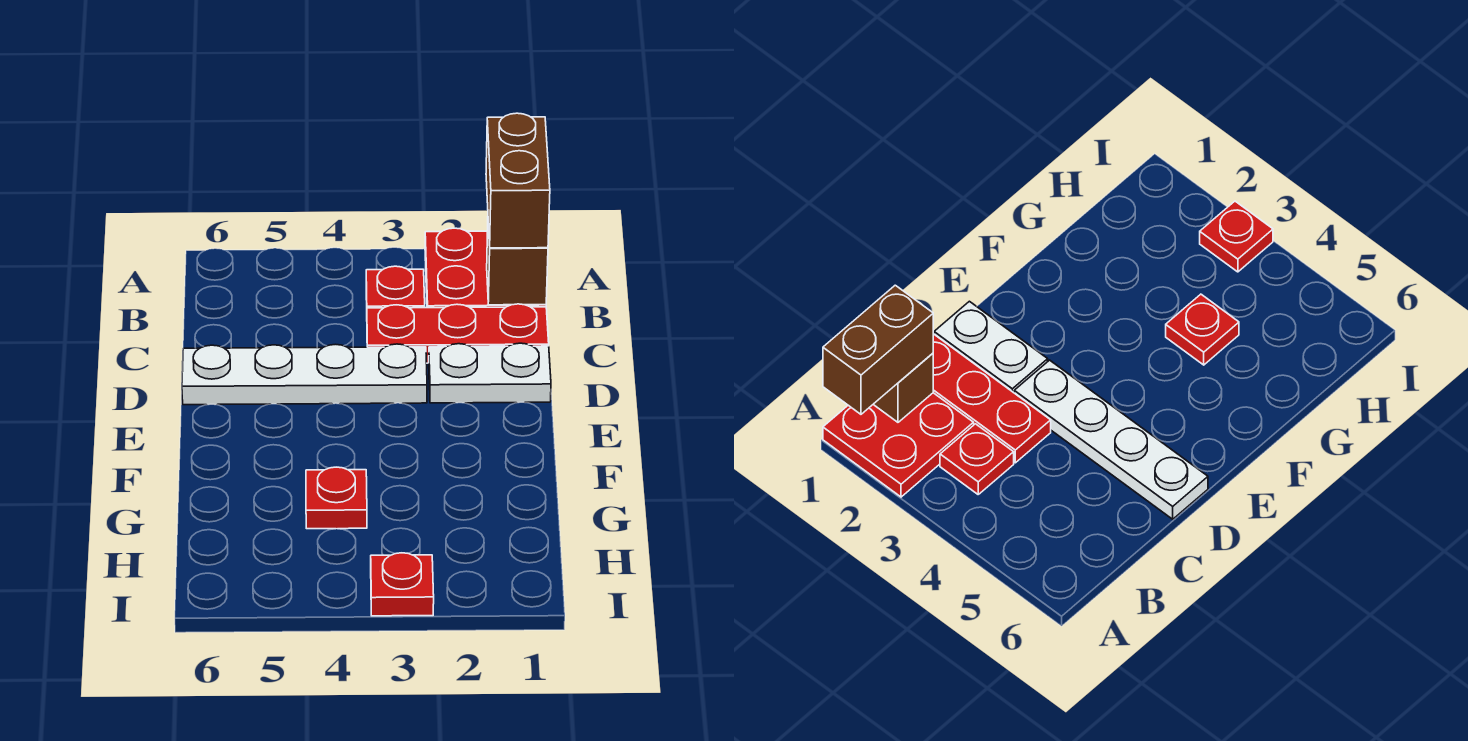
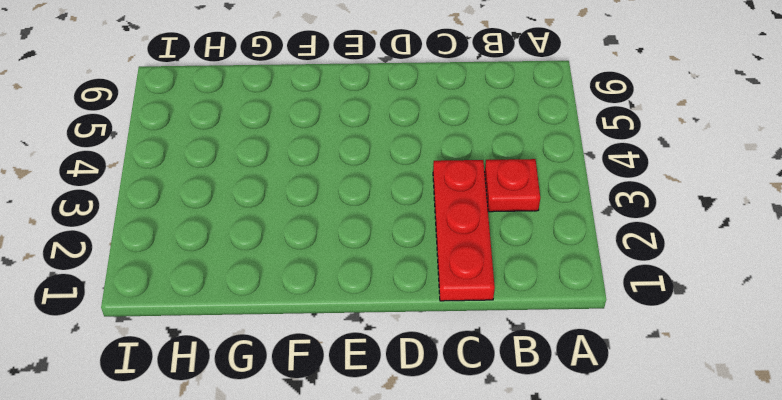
none -> red 2x2 plate [425,228,546,308]
none -> white 1x2 plate [429,343,551,403]

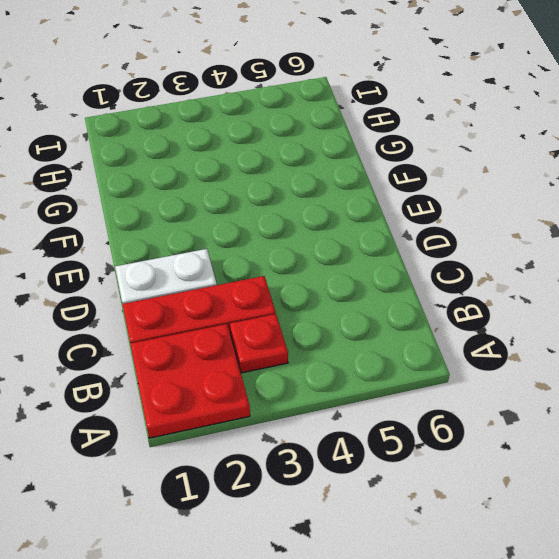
none -> white 1x4 plate [182,344,427,405]
none -> red 1x1 plate [306,467,367,529]

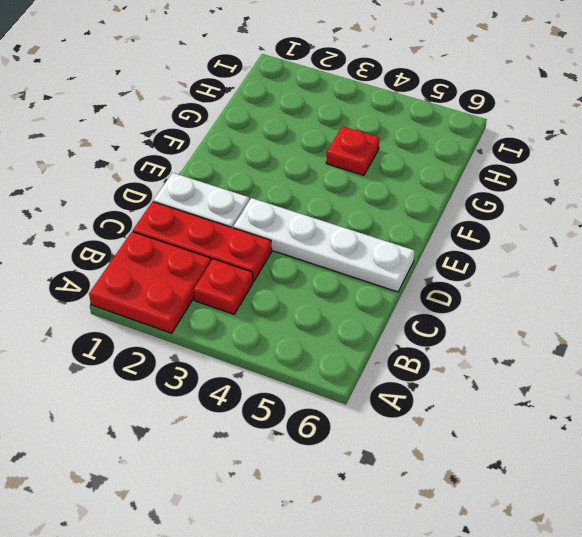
none -> red 1x1 plate [371,553,434,616]
none -> brown 1x1 brick [487,224,548,305]

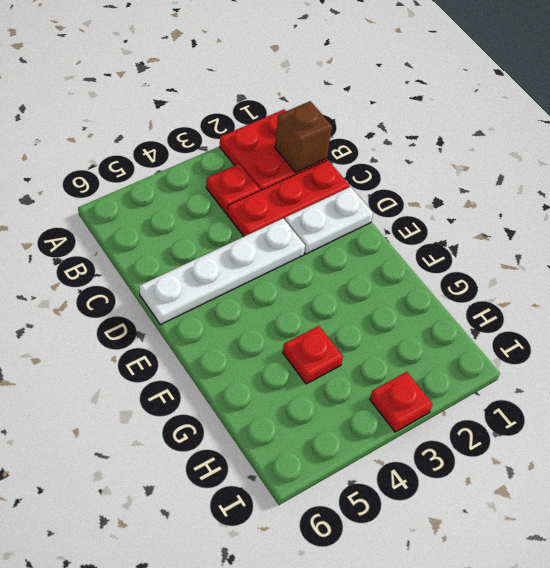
none -> brown 1x2 brick [486,113,550,248]

